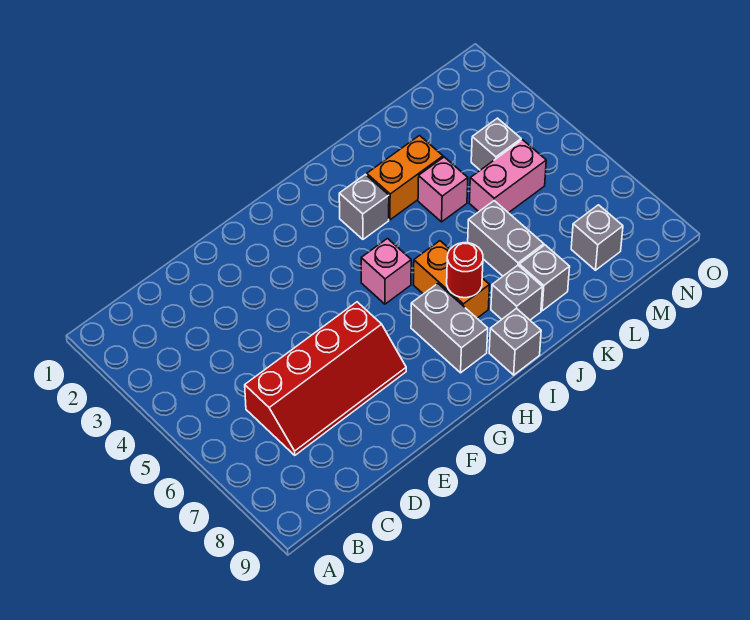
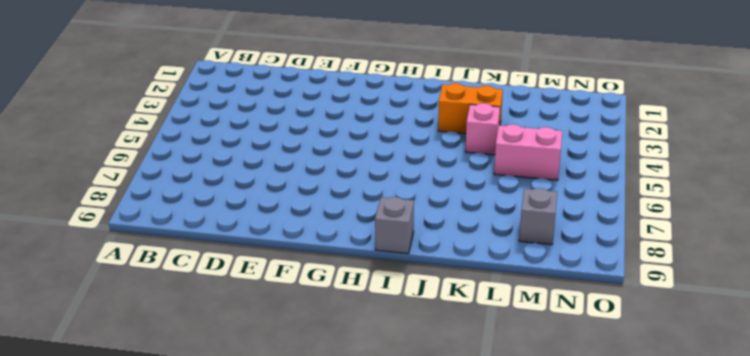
none -> red 2x4 slope [245,302,406,455]
none -> pink 1x1 brick [361,239,411,304]
none -> grey 1x2 brick [411,284,488,373]

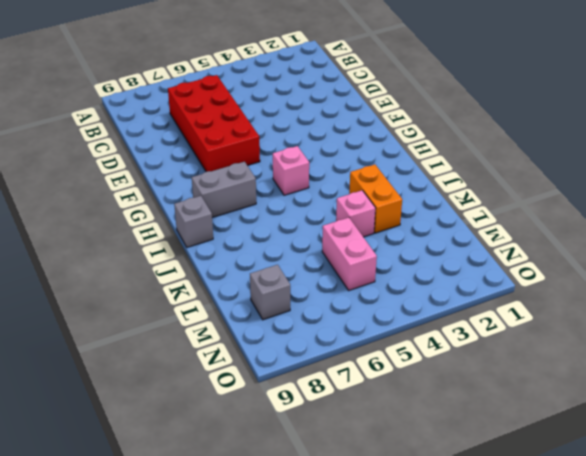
red 2x4 brick [168,75,260,172] -> red 2x4 slope [245,302,406,455]
none -> grey 1x1 brick [339,174,389,239]
none -> orange 1x2 brick [414,241,490,318]
none -> grey 1x1 brick [491,265,543,320]

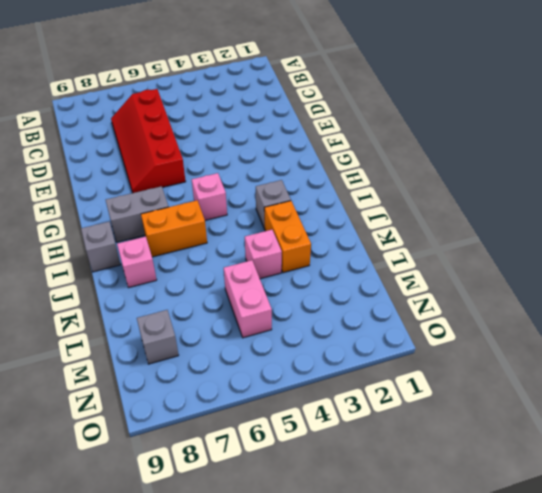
pink 1x1 brick [117,236,157,288] -> grey 1x1 brick [491,265,543,320]
none -> grey 1x2 brick [468,201,544,276]
none -> grey 1x1 brick [519,245,570,311]
none -> grey 1x1 brick [471,118,521,170]

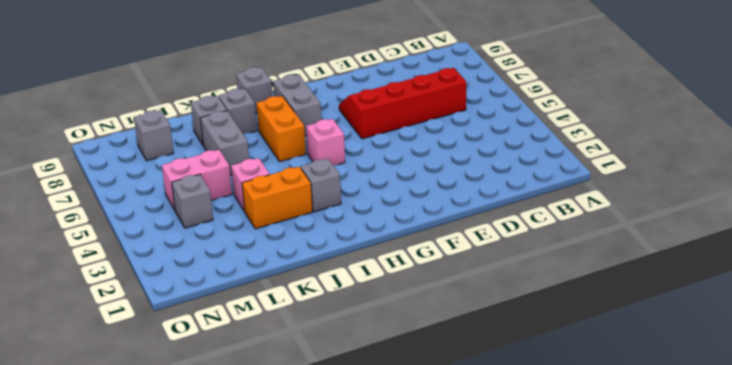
none -> red 1x1 round brick [447,243,483,298]

